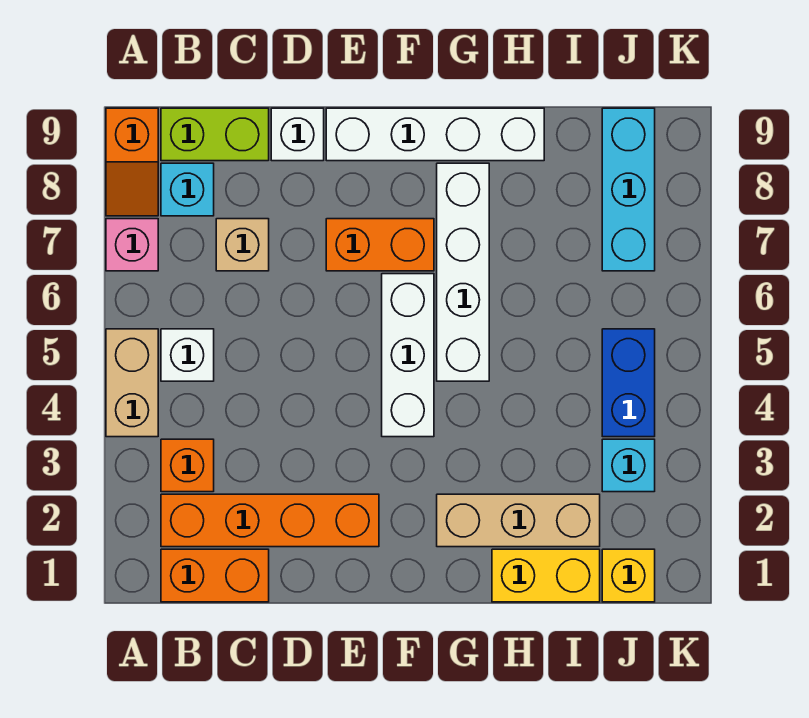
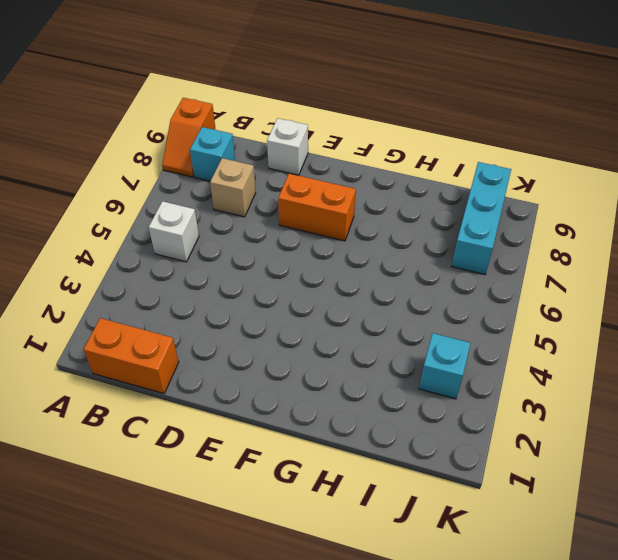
none -> tan 1x2 brick [106,329,158,437]
none -> pink 1x1 brick [106,219,158,271]
none -> orange 1x4 brick [161,494,379,547]

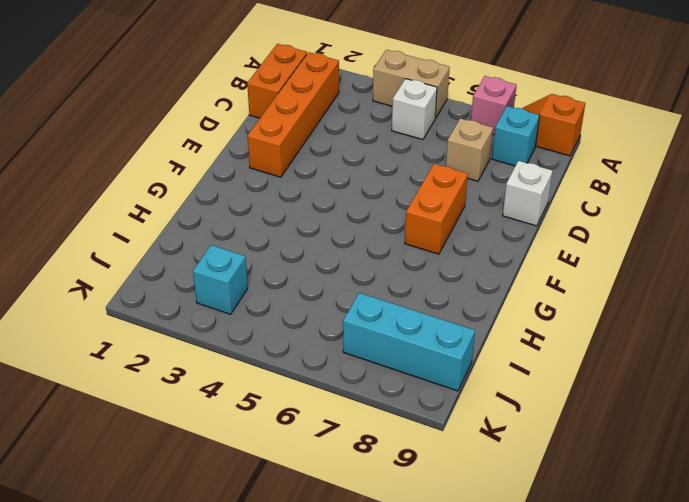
none -> orange 1x1 brick [161,439,214,492]
none -> lime 1x2 brick [161,108,269,161]
none -> white 1x4 brick [326,108,544,161]

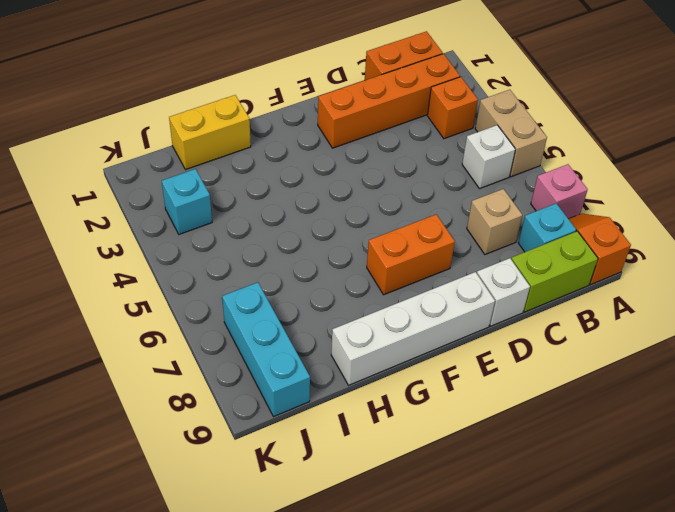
none -> white 1x3 brick [382,274,434,437]
none -> tan 1x3 brick [437,494,600,547]
none -> white 1x4 brick [437,163,489,381]

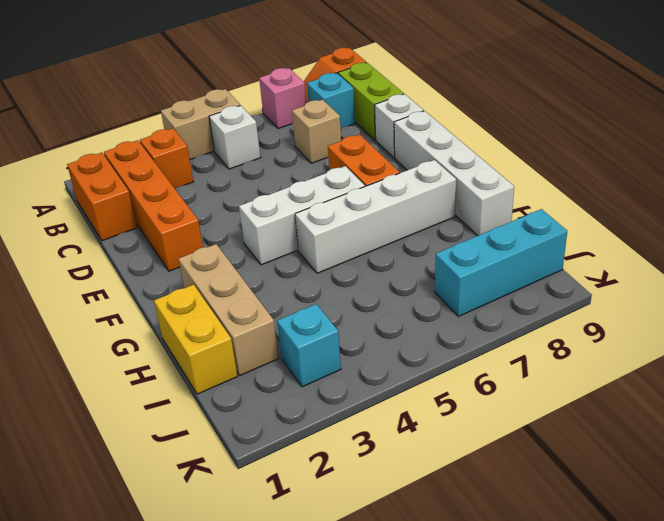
none -> yellow 1x1 brick [602,549,655,602]
none -> blue 1x2 brick [602,329,655,437]

